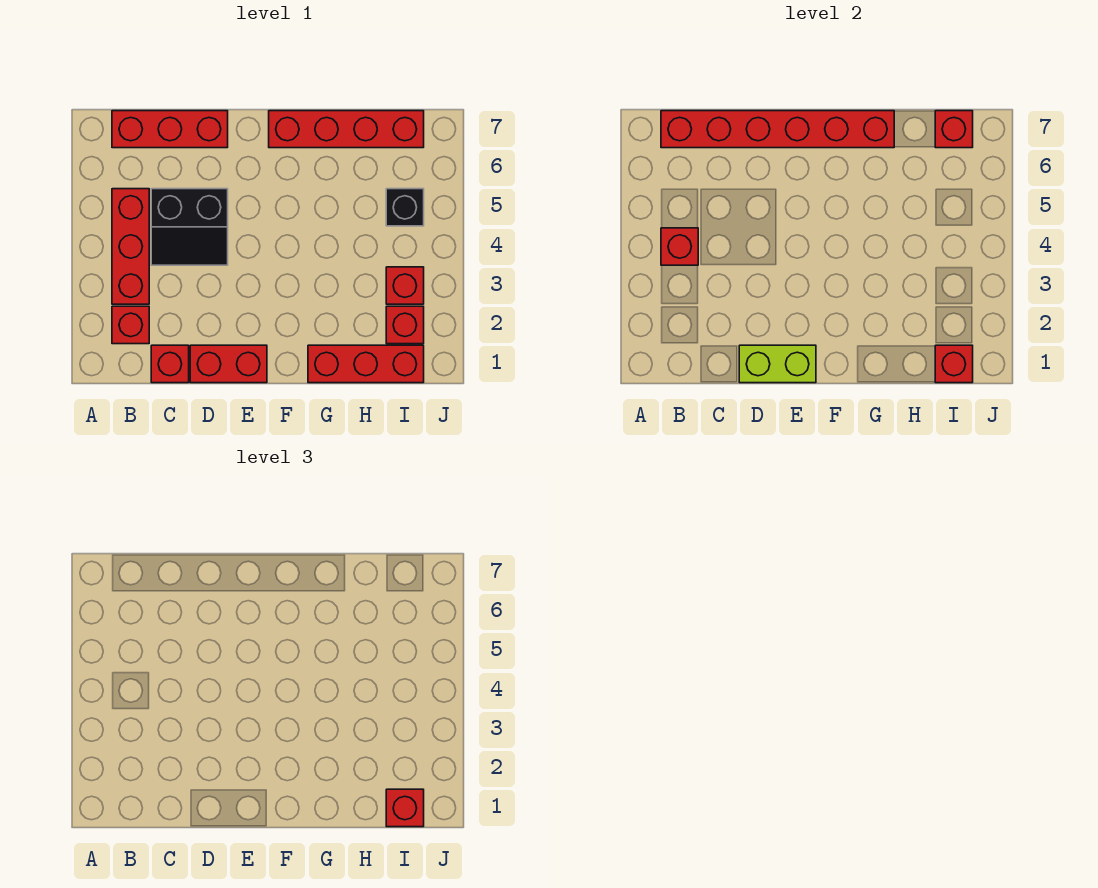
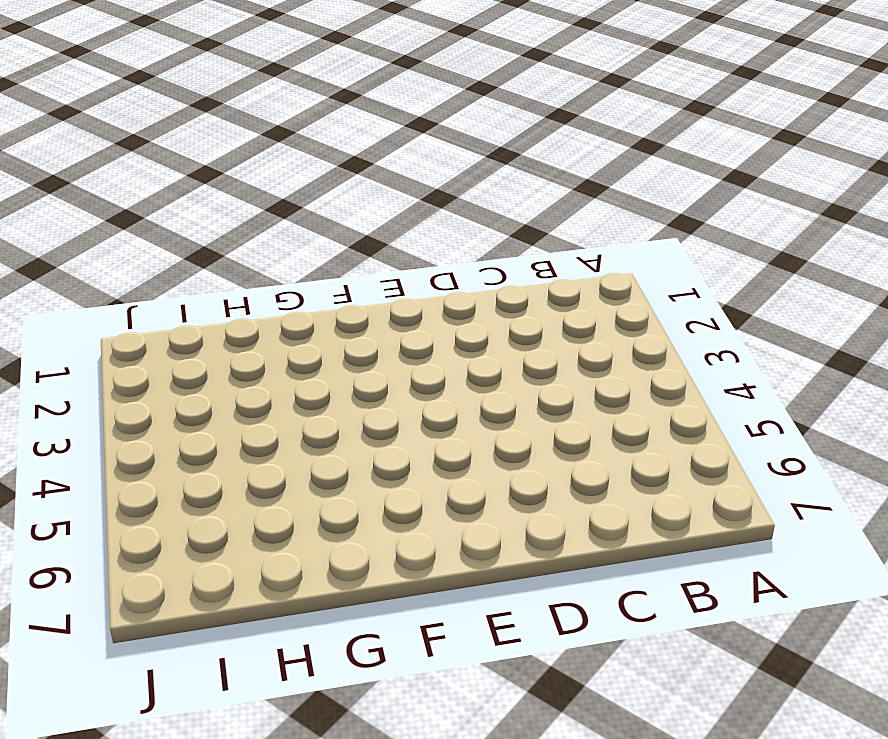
none -> red 1x1 brick [112,306,149,344]
none -> red 1x3 brick [112,189,149,304]
none -> red 1x3 brick [112,111,228,148]

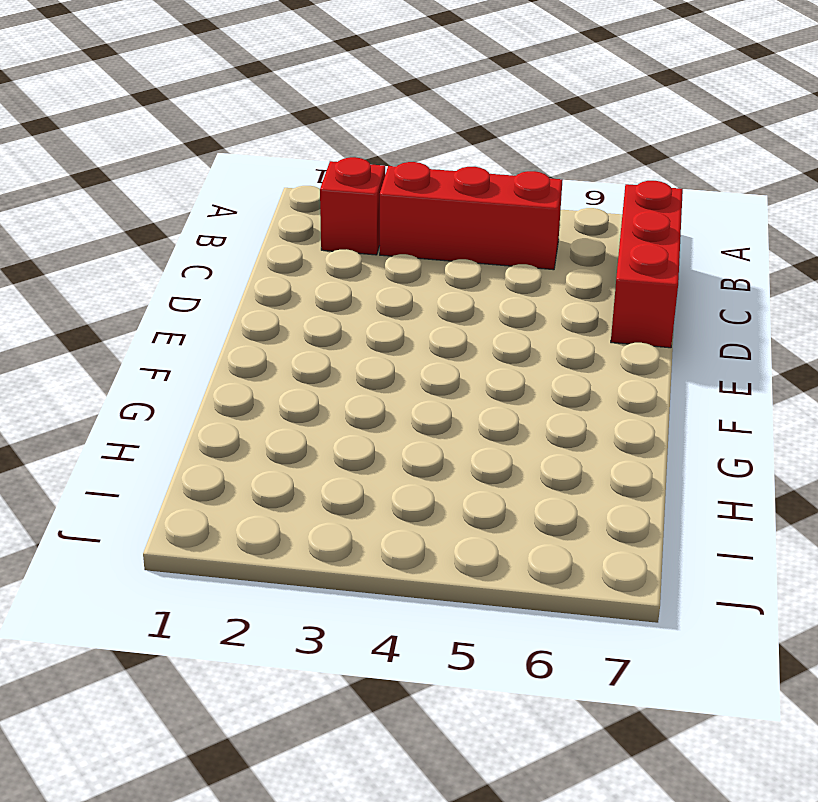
none -> red 1x1 brick [151,345,189,383]
none -> black 2x2 slope [151,189,228,265]
none -> red 1x2 brick [190,345,267,383]

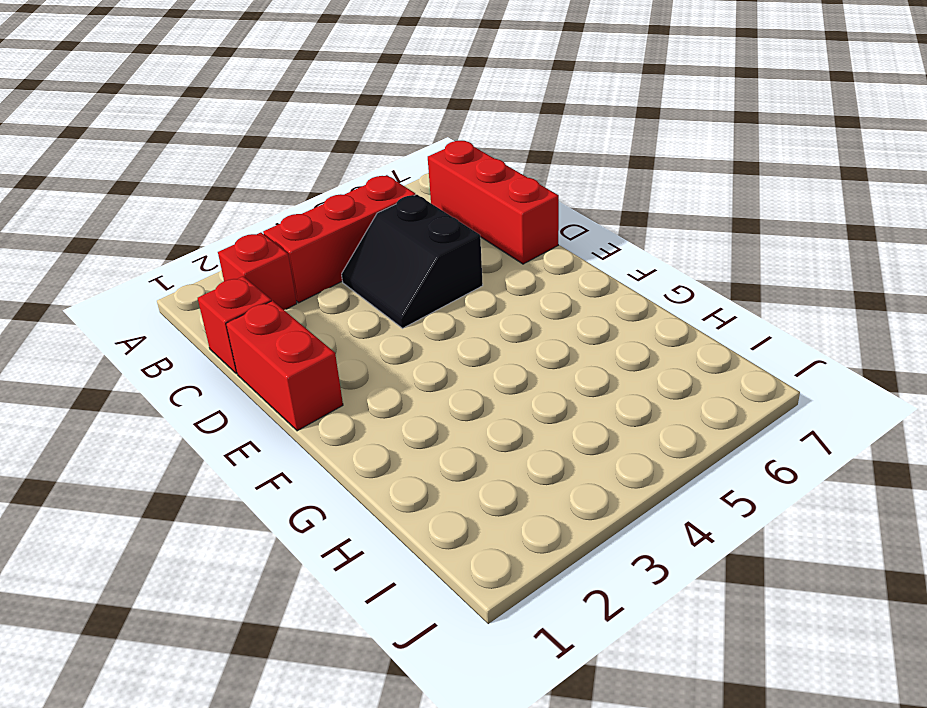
none -> red 1x4 brick [269,111,424,148]
none -> red 1x3 brick [308,345,424,383]
none -> red 1x1 brick [386,306,424,344]

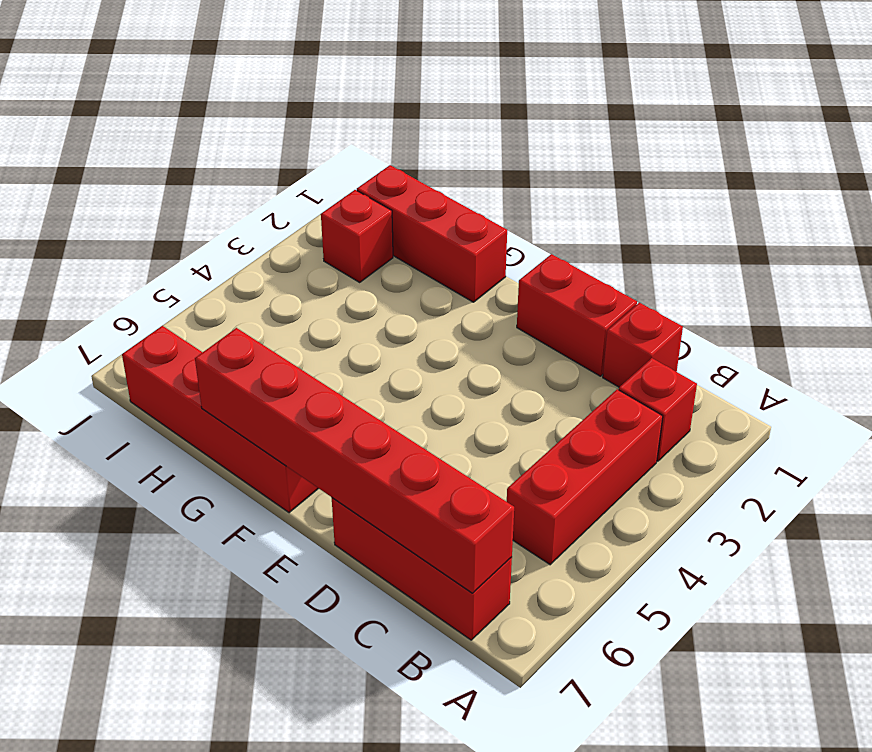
none -> black 2x2 slope [151,189,228,265]
none -> red 1x1 brick [386,267,424,304]
none -> black 1x1 brick [386,189,424,226]

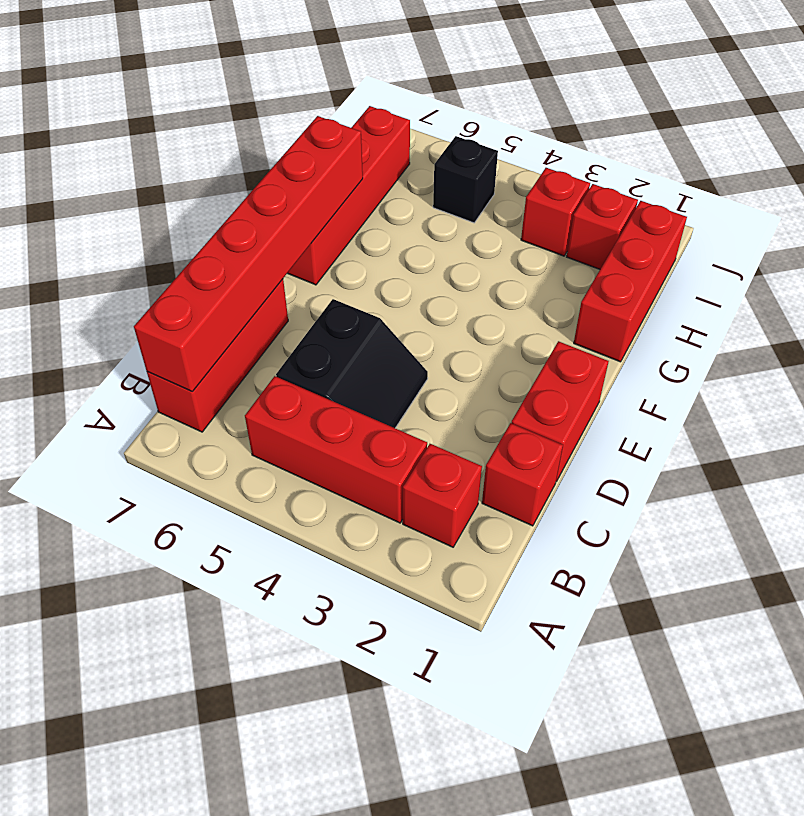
none -> red 1x1 brick [661,228,698,265]
none -> lime 1x2 brick [739,345,816,383]
none -> red 1x1 brick [935,345,973,383]

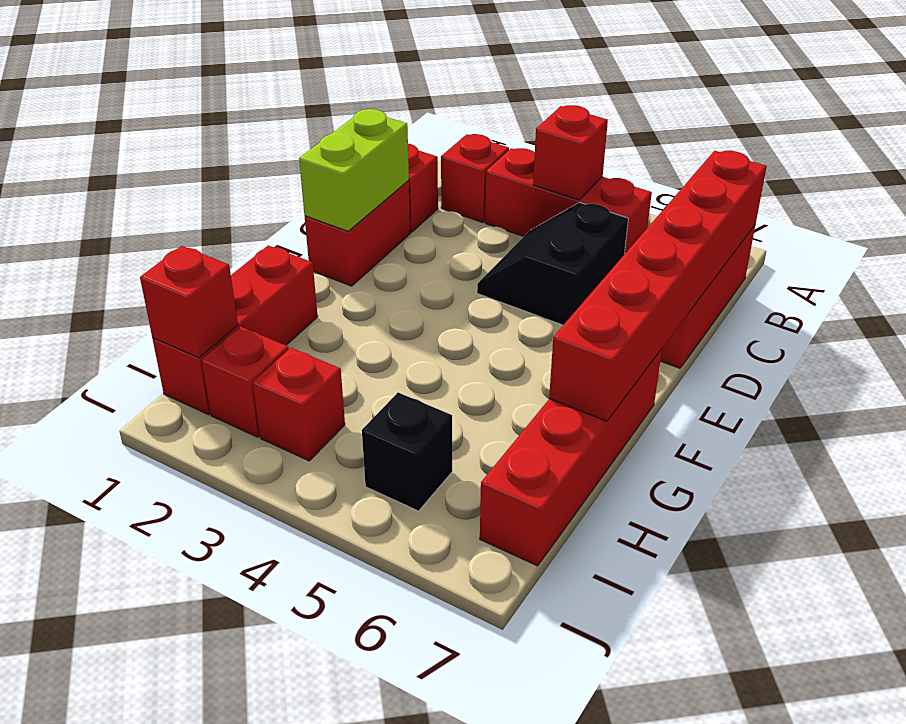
none -> red 1x1 brick [935,111,973,148]
none -> red 1x1 brick [386,789,424,827]

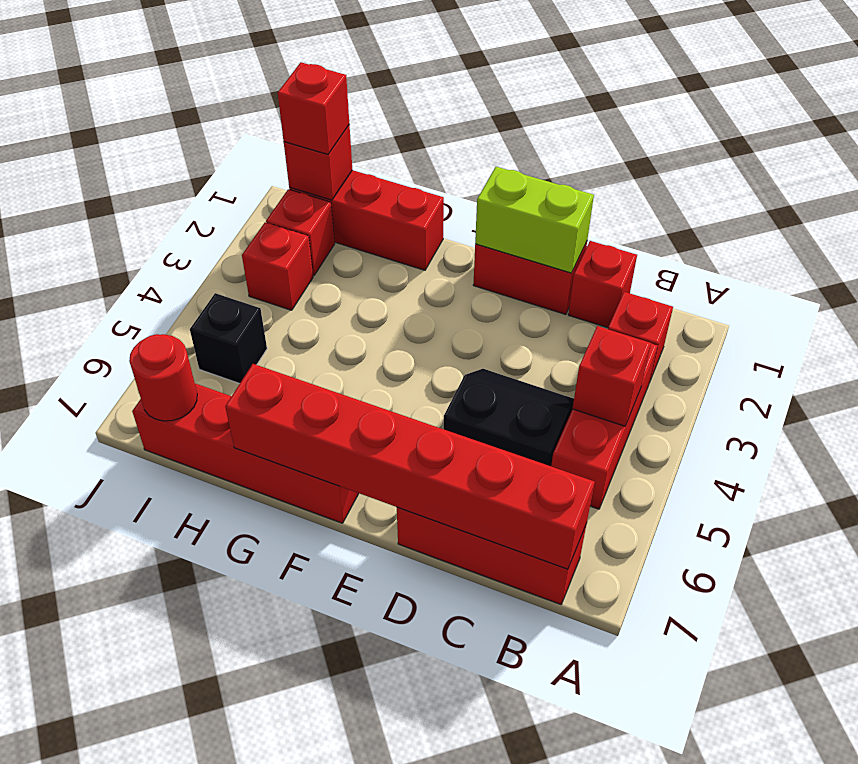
red 1x1 round brick [129,334,197,421] -> red 1x1 brick [935,111,973,148]

